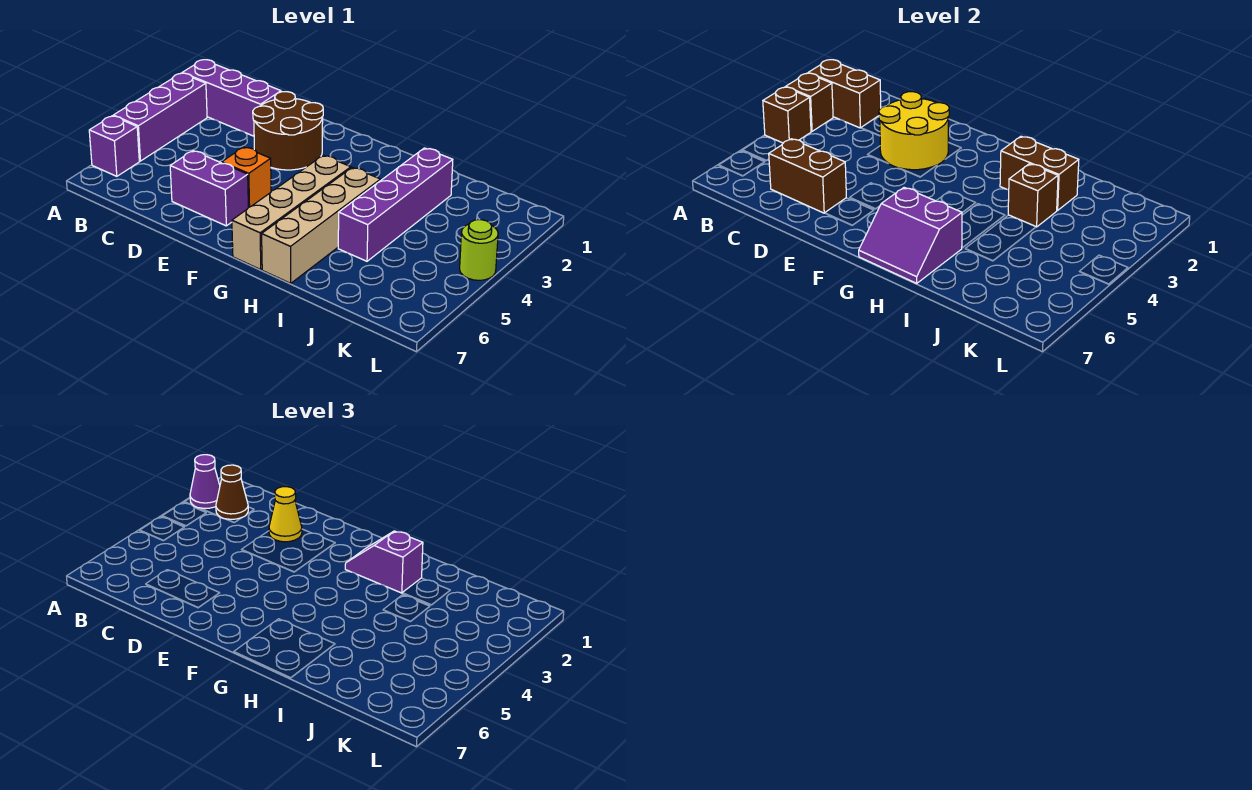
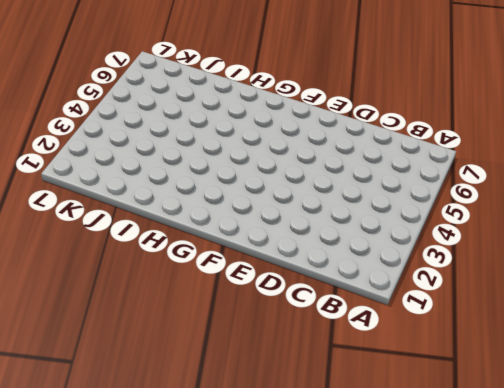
none -> purple 1x3 brick [183,60,281,136]
none -> purple 1x3 brick [113,73,207,161]
none -> purple 1x1 brick [89,116,139,176]

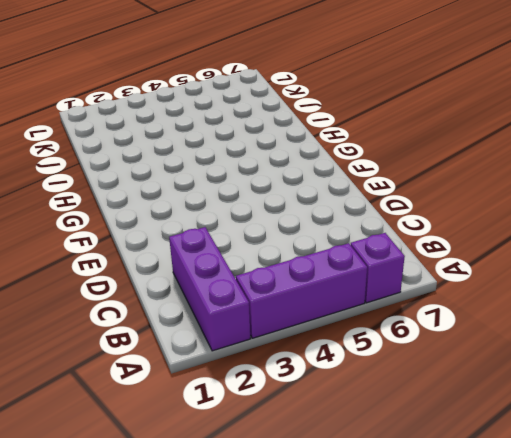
none -> brown 2x2 round brick [253,92,323,170]
none -> purple 1x2 brick [170,151,248,226]
none -> orange 1x1 brick [222,147,271,208]

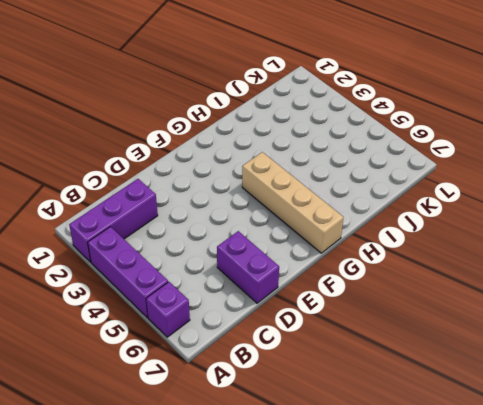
purple 1x2 brick [217,231,279,303] -> purple 1x2 brick turned to [170,151,248,226]
none -> brown 2x2 round brick [253,92,323,170]
none -> orange 1x1 brick [222,147,271,208]
none -> tan 1x4 brick [262,167,381,283]

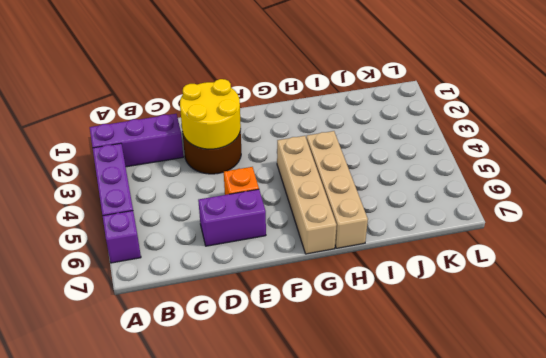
none -> purple 1x4 brick [338,148,453,261]
none -> lime 1x1 round brick [460,220,498,280]
none -> brown 1x2 brick [809,60,881,128]

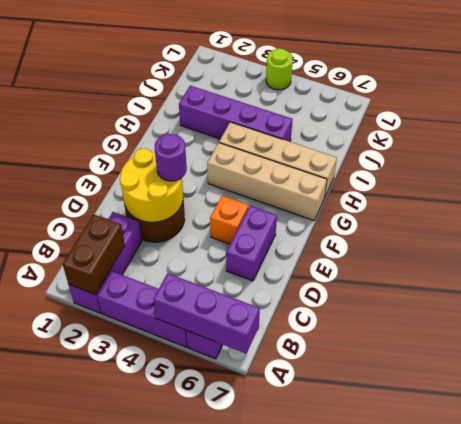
purple 1x3 brick [153,273,260,354] -> none
purple 1x1 round brick [155,134,187,181] -> none
none -> brown 1x1 brick [786,73,833,131]
none -> brown 1x1 brick [763,87,811,143]
none -> brown 1x2 brick [769,139,846,213]

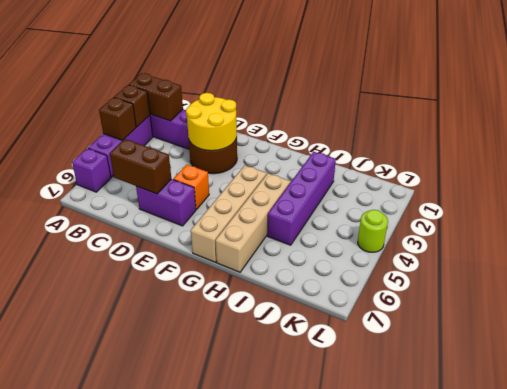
none -> purple 2x2 slope [859,188,962,283]
none -> brown 1x2 brick [1000,136,1079,210]
none -> brown 1x1 brick [1008,164,1058,227]

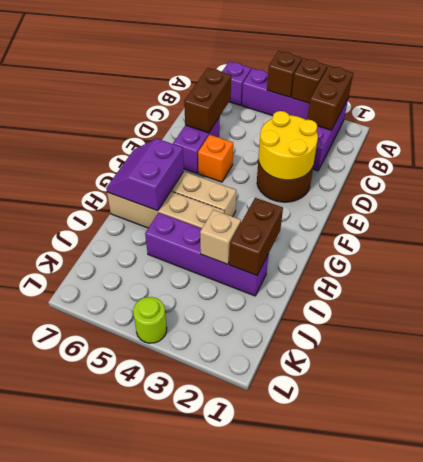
tan 1x1 brick [200,210,241,264] -> brown 1x1 brick [1008,164,1058,227]
none -> purple 1x1 cone [190,455,220,508]
none -> brown 1x1 cone [216,465,248,519]
none -> yellow 1x1 cone [269,487,302,542]

